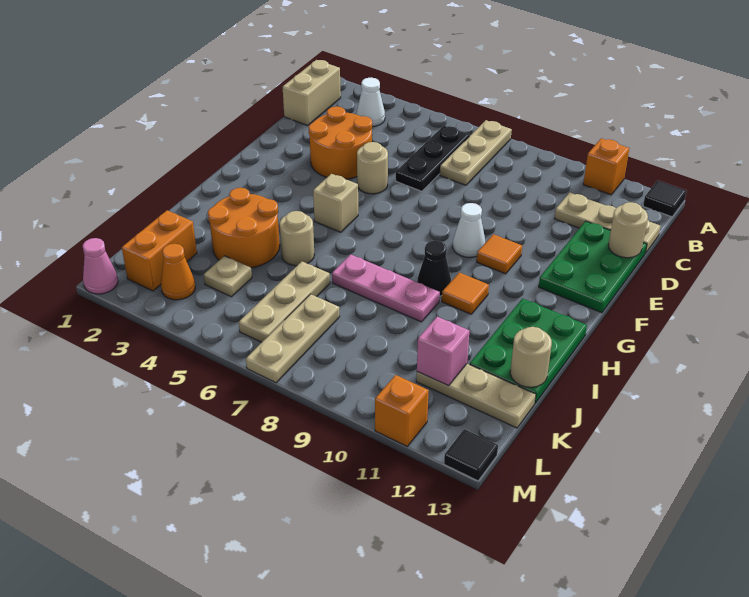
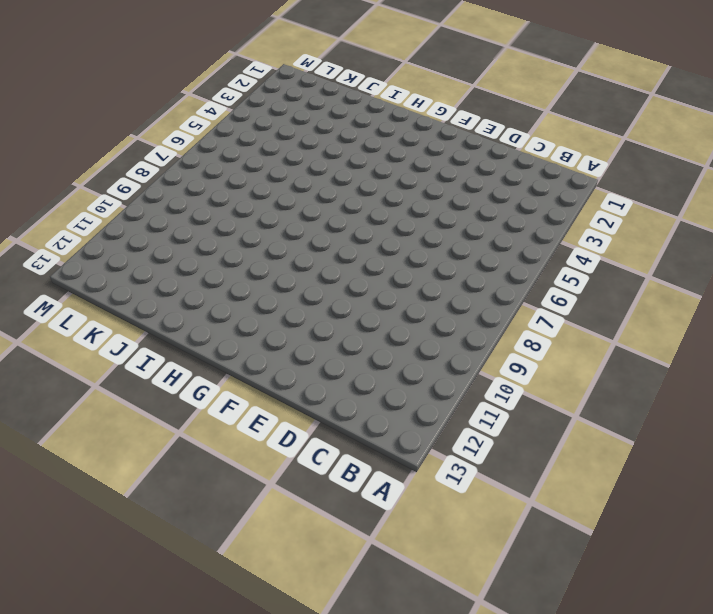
none -> tan 1x3 plate [440,120,512,185]
none -> orange 1x1 brick [583,138,629,195]
none -> black 1x1 tile [643,180,686,217]
none -> tan 1x2 brick [283,60,341,126]

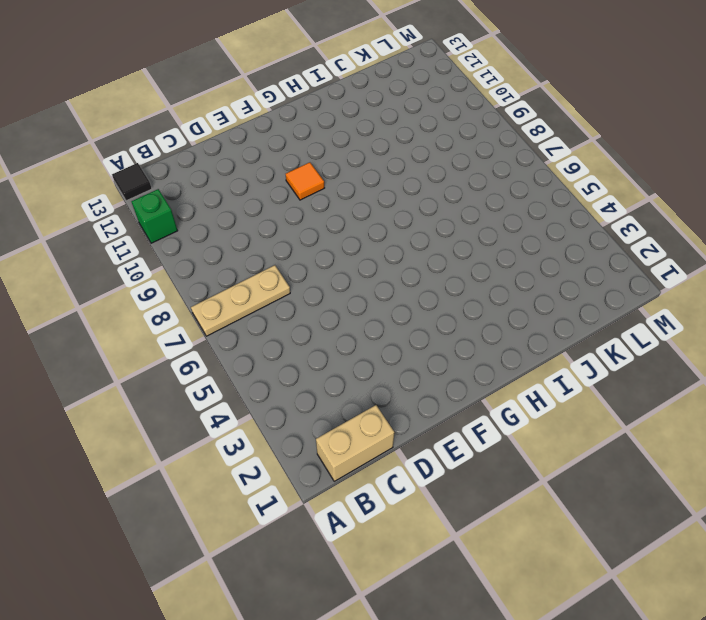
green 1x1 brick [131,189,178,243] -> orange 1x1 brick [583,138,629,195]
none -> white 1x1 cone [356,78,385,127]
none -> black 1x3 plate [396,126,469,191]
none -> tan 1x3 plate [554,193,660,253]
none -> orange 2x2 round brick [309,106,372,179]

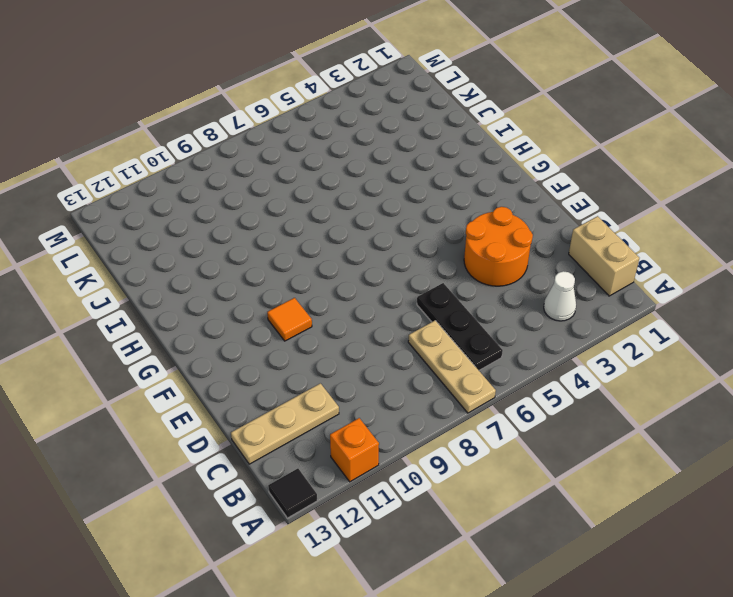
none -> green 2x3 plate [539,221,647,313]
none -> tan 1x1 round brick [357,142,388,194]
none -> white 1x1 cone [453,203,485,257]
none -> tan 1x1 brick [313,174,358,232]

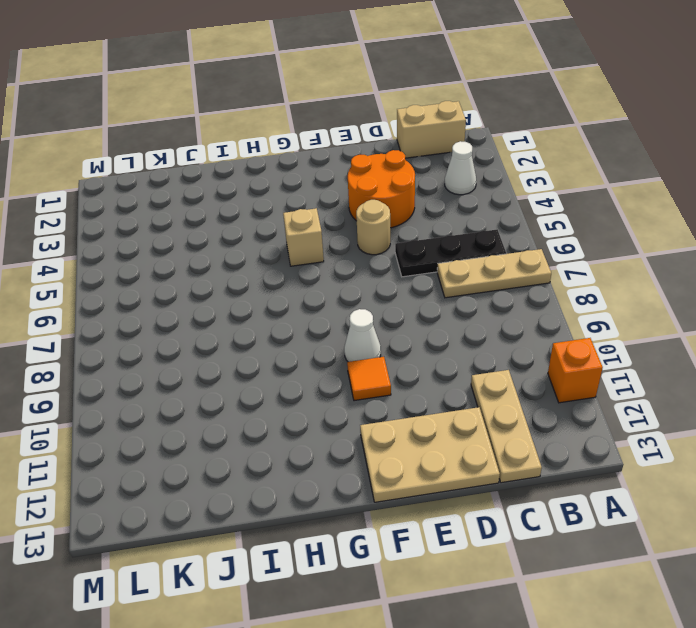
tan 2x3 plate [360,407,500,502] -> green 2x3 plate [539,221,647,313]
none -> black 1x1 tile [643,180,686,217]
none -> black 1x1 cone [417,241,451,296]
none -> orange 1x1 tile [442,272,489,314]
none -> green 2x3 plate [470,299,587,403]

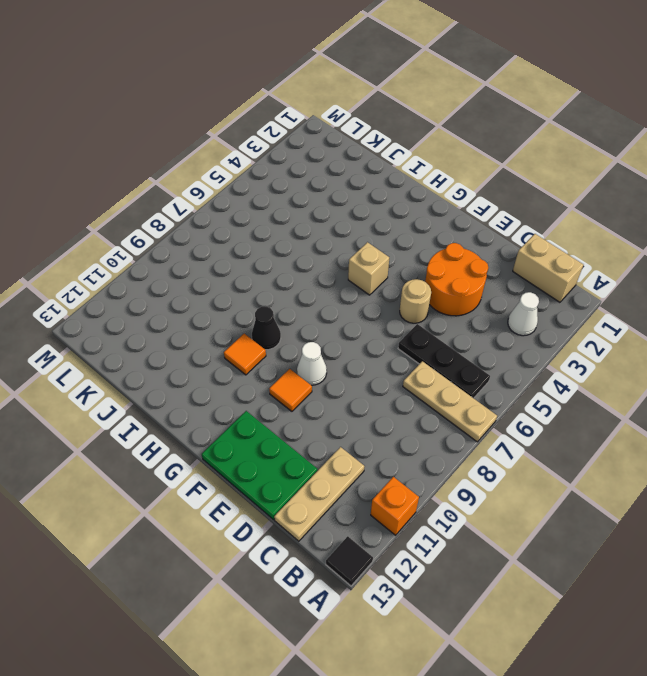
none -> green 2x3 plate [470,299,587,403]
none -> orange 2x2 round brick [208,188,280,268]
none -> tan 1x1 round brick [280,211,314,266]
none -> pink 1x3 plate [332,254,440,322]

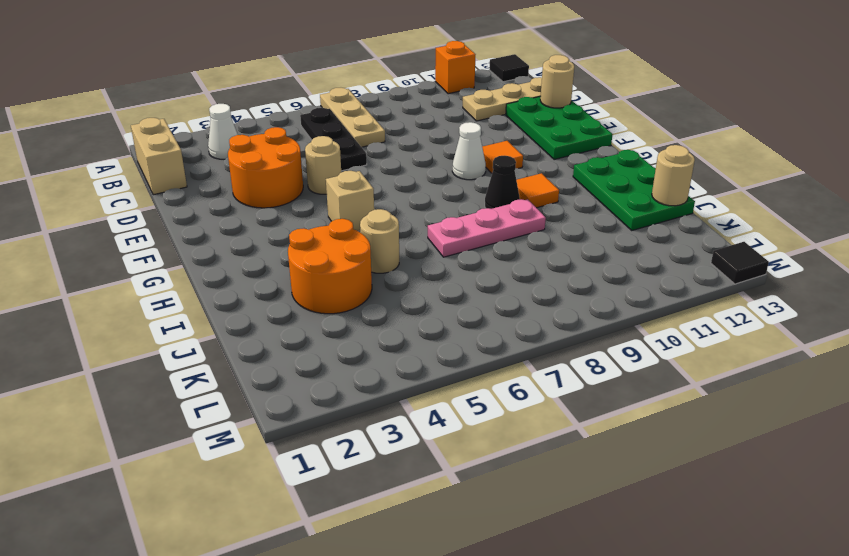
none -> tan 1x3 plate [239,262,330,342]
none -> orange 1x2 brick [122,210,197,291]
none -> tan 1x1 plate [204,256,252,297]
none -> tan 1x3 plate [246,294,340,383]

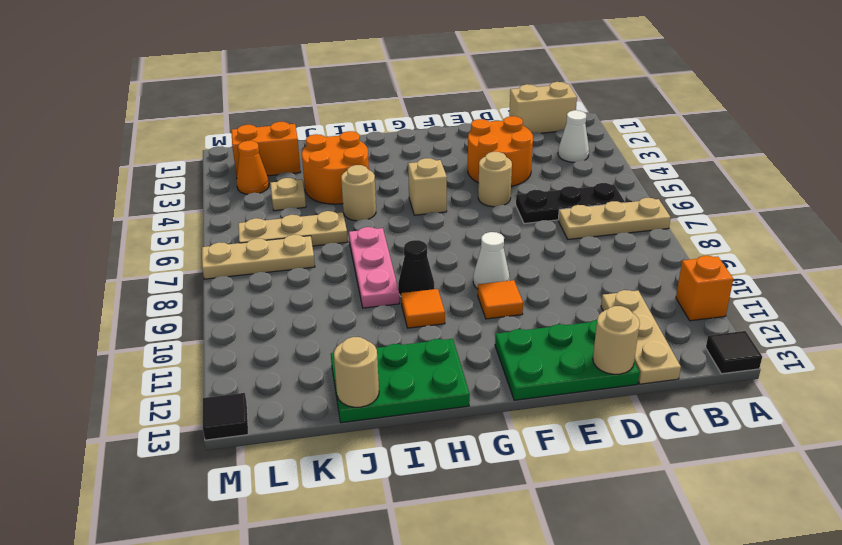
none -> tan 1x3 plate [416,364,536,428]
none -> pink 1x1 cone [83,238,118,294]
none -> orange 1x1 brick [375,375,429,446]
none -> pink 1x1 brick [417,317,469,386]

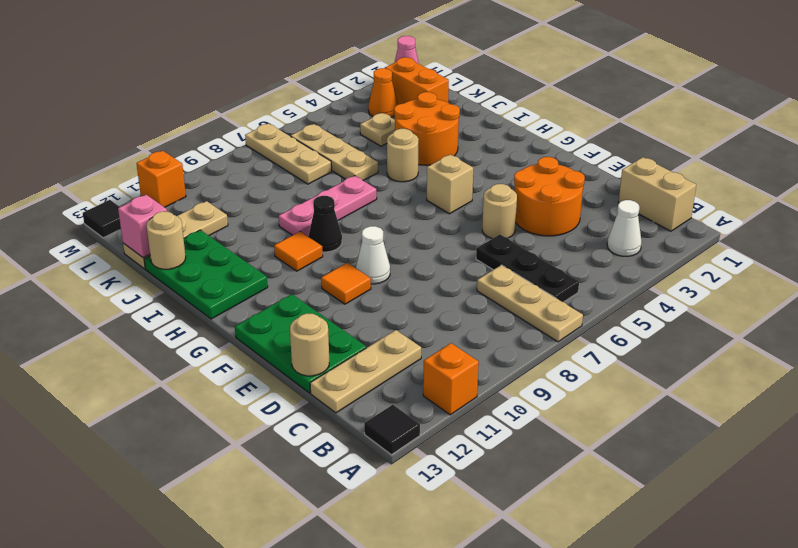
pink 1x1 brick [118,195,167,258] -> pink 1x1 brick moved to [417,317,469,386]

